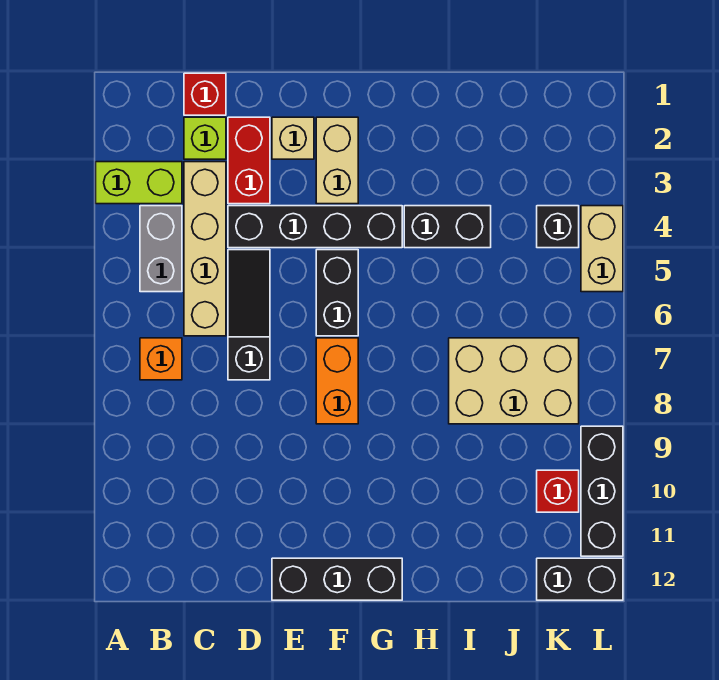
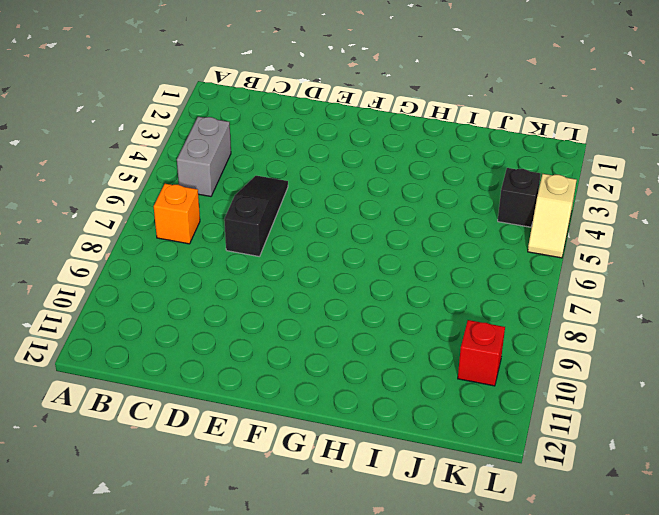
tan 1x2 slope [528,174,577,258] -> tan 1x2 brick [581,206,623,292]
none -> lime 1x2 brick [96,162,182,204]
none -> red 1x1 brick [184,73,226,115]
none -> lime 1x1 brick [184,117,226,159]

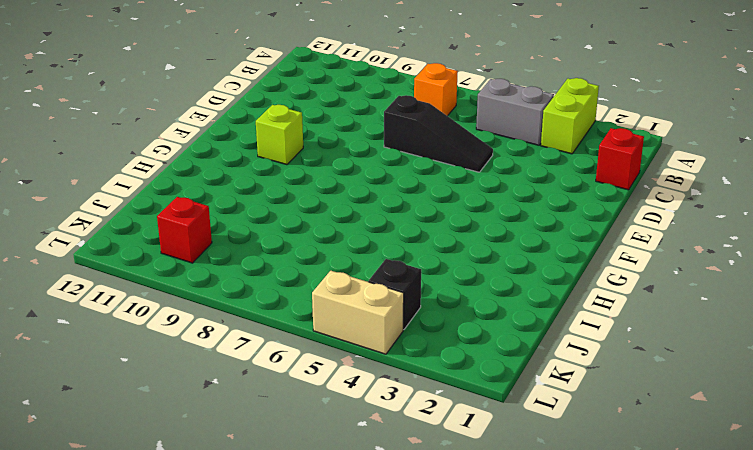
lime 1x1 brick [256,105,303,165] -> lime 1x1 brick moved to [184,117,226,159]
none -> tan 1x4 brick [184,162,226,336]
none -> red 1x2 brick [228,117,270,204]
none -> black 1x4 brick [228,206,402,248]

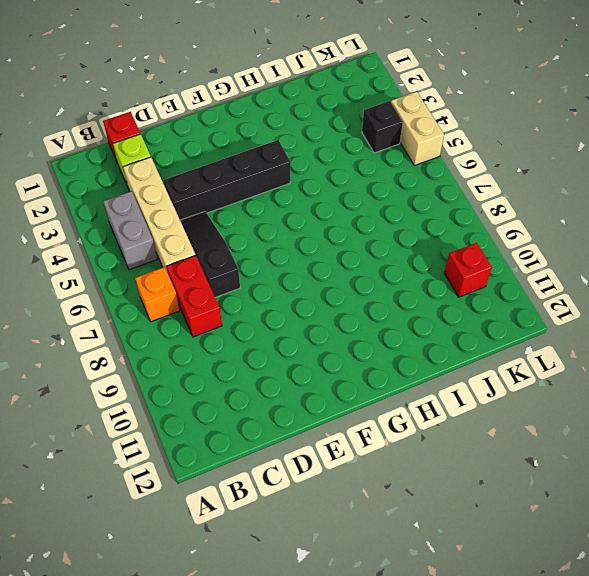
red 1x2 brick [166,256,222,337] -> red 1x2 brick moved to [228,117,270,204]
none -> lime 1x2 brick [96,162,182,204]
none -> tan 1x1 brick [272,117,314,159]
none -> black 1x3 brick [272,558,402,600]

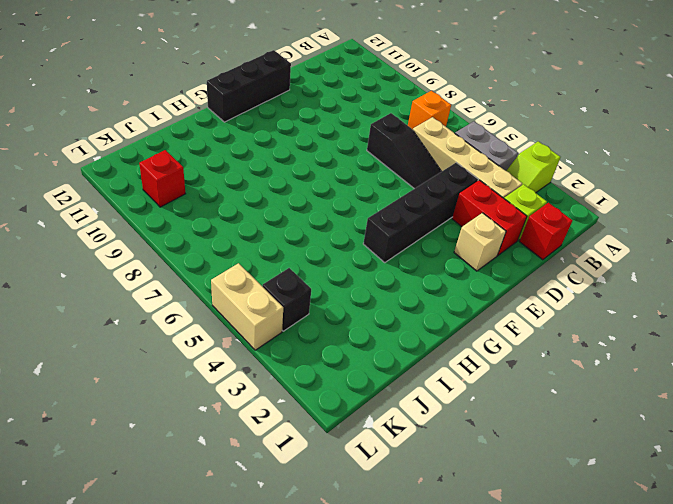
lime 1x2 slope [507,141,561,193] -> lime 1x2 brick [96,162,182,204]
none -> tan 1x2 brick [316,117,358,204]
none -> black 1x2 brick [316,250,358,336]
none -> orange 1x2 brick [316,338,358,424]

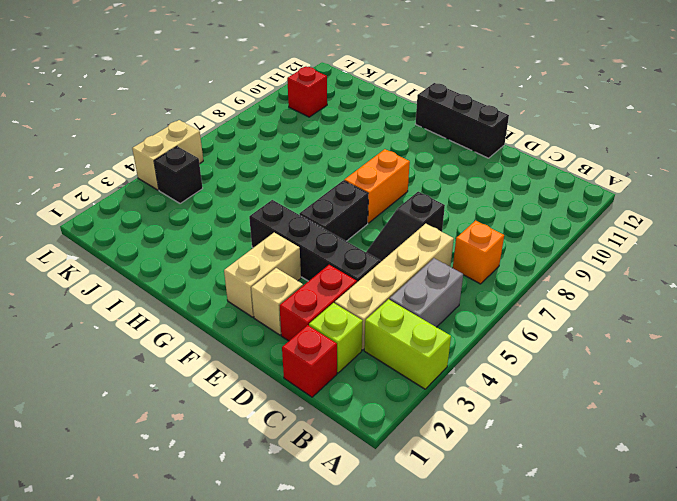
none -> black 1x2 brick [404,206,491,248]
none -> tan 2x3 brick [449,338,579,424]
none -> black 1x2 brick [537,558,623,600]

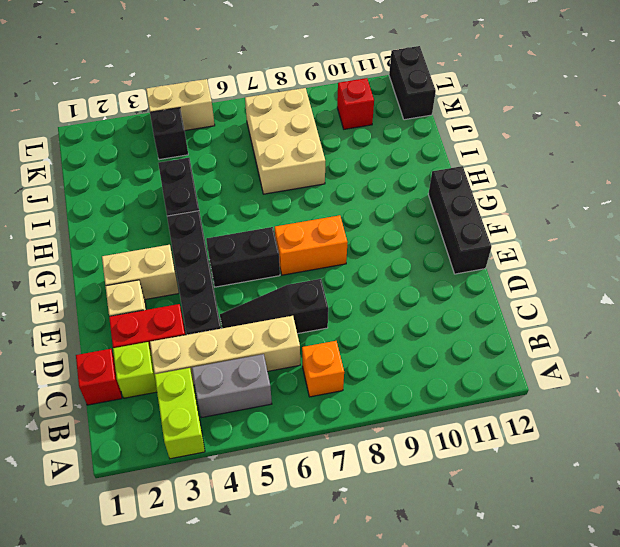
none -> black 1x3 brick [581,426,623,556]

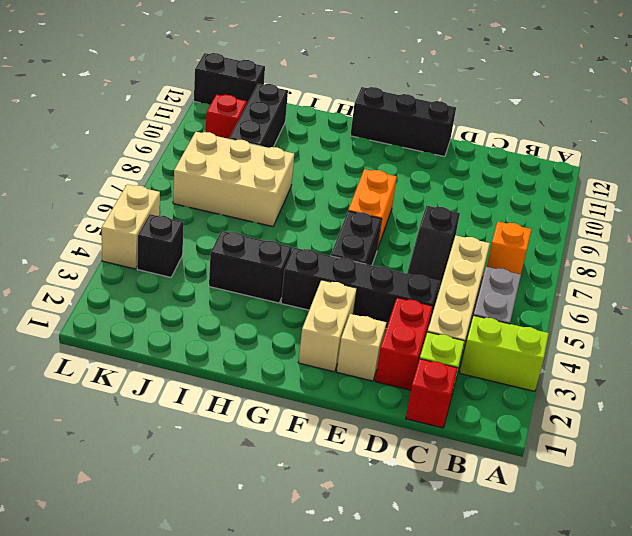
black 1x3 brick [229,84,288,148] -> black 1x3 brick moved to [581,426,623,556]

